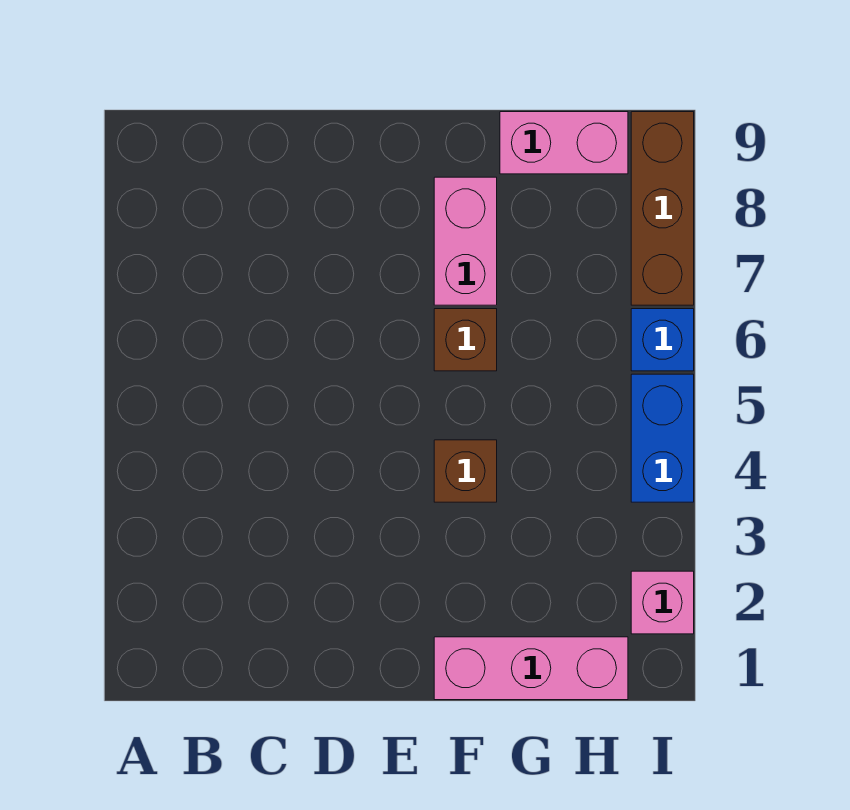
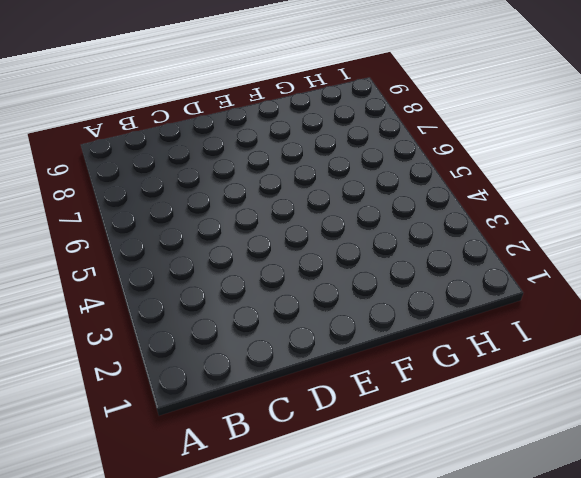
none -> pink 1x3 brick [434,637,628,700]
none -> brown 1x1 brick [434,440,497,502]

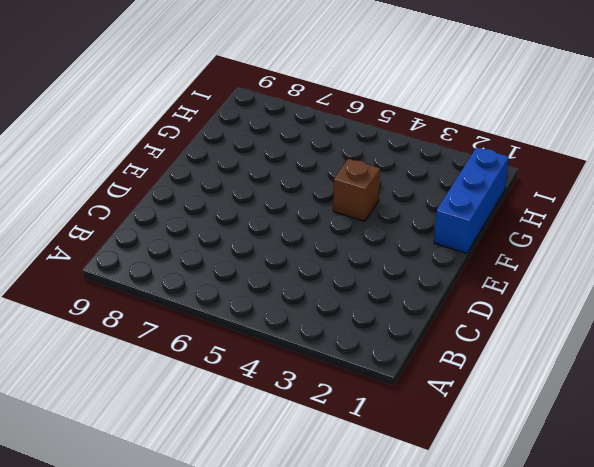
blue 1x3 brick [434,147,509,253] -> pink 1x3 brick [434,637,628,700]
none -> brown 1x1 brick [434,309,497,371]
none -> pink 1x2 brick [434,177,497,305]

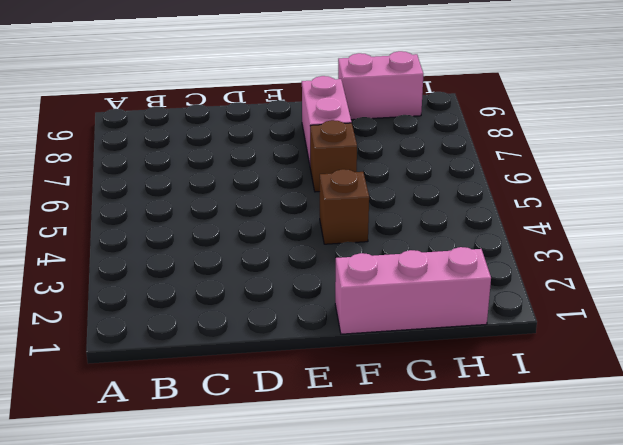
none -> pink 1x1 brick [631,571,694,634]
none -> blue 1x2 brick [631,374,694,502]

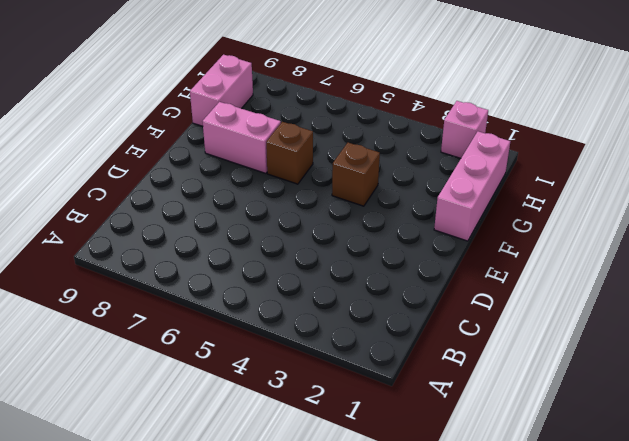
none -> blue 1x2 brick [631,374,694,502]
none -> blue 1x1 brick [631,309,694,371]

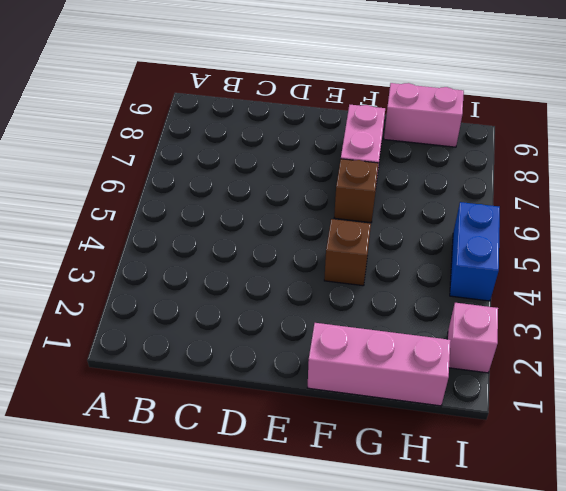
none -> blue 1x1 brick [631,309,694,371]
none -> brown 1x3 brick [631,112,694,305]

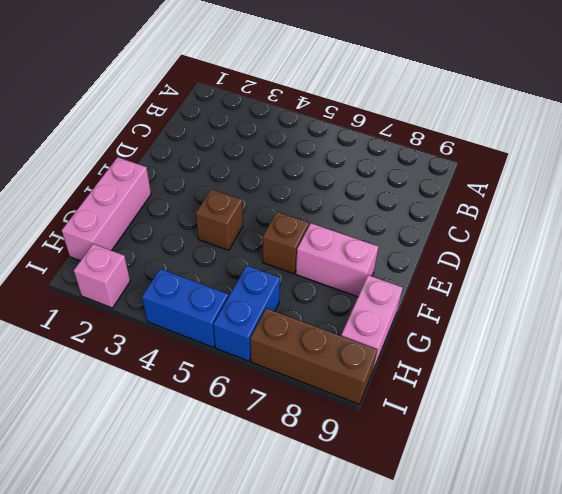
blue 1x2 brick [213,266,280,361] -> blue 1x1 brick [631,309,694,371]

